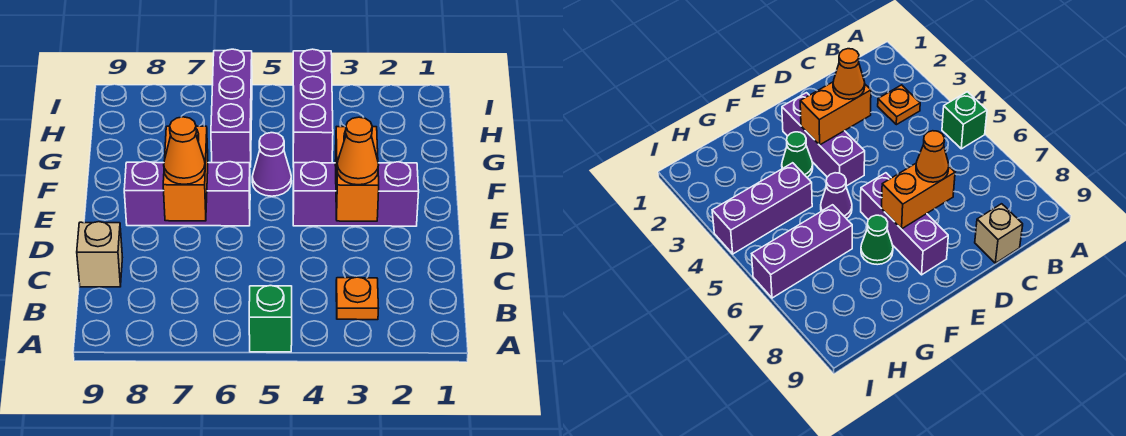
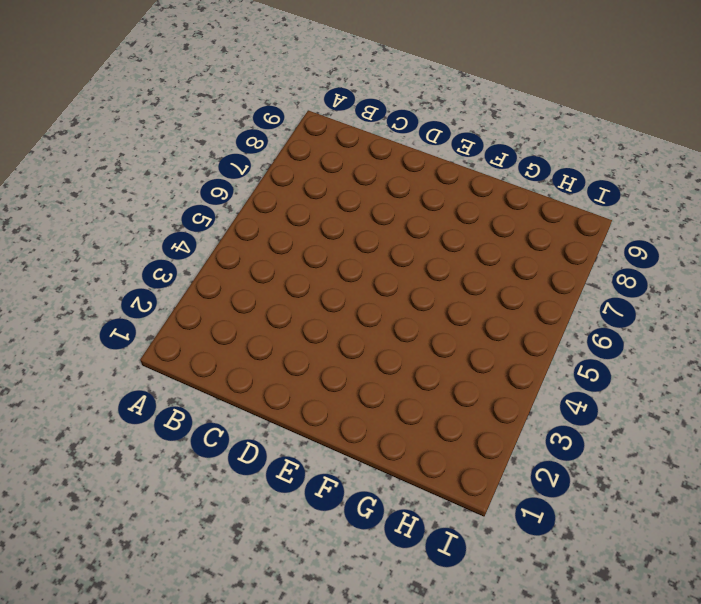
none -> green 1x1 brick [249,286,292,352]
none -> orange 1x1 plate [336,277,378,320]
none -> tan 1x1 brick [77,222,122,287]

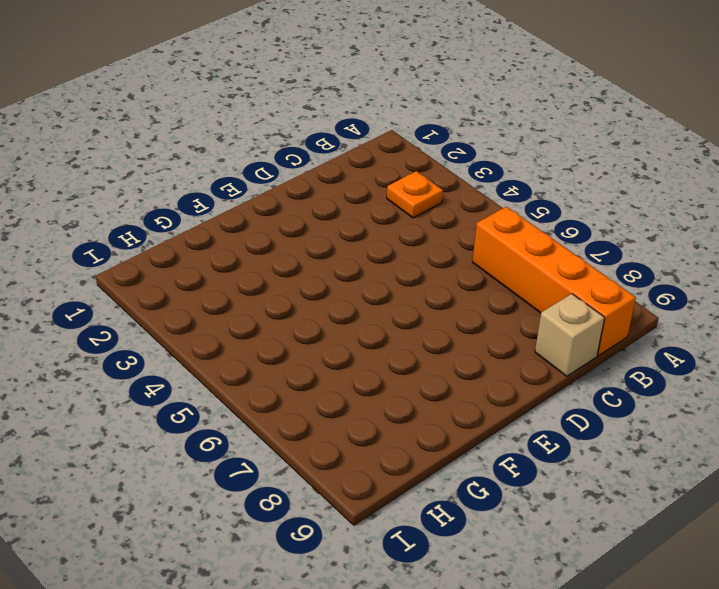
orange 1x4 brick [472,207,636,356] -> none
none -> green 1x1 brick [249,286,292,352]
none -> purple 1x3 brick [293,162,419,226]
none -> purple 1x3 brick [124,161,250,226]

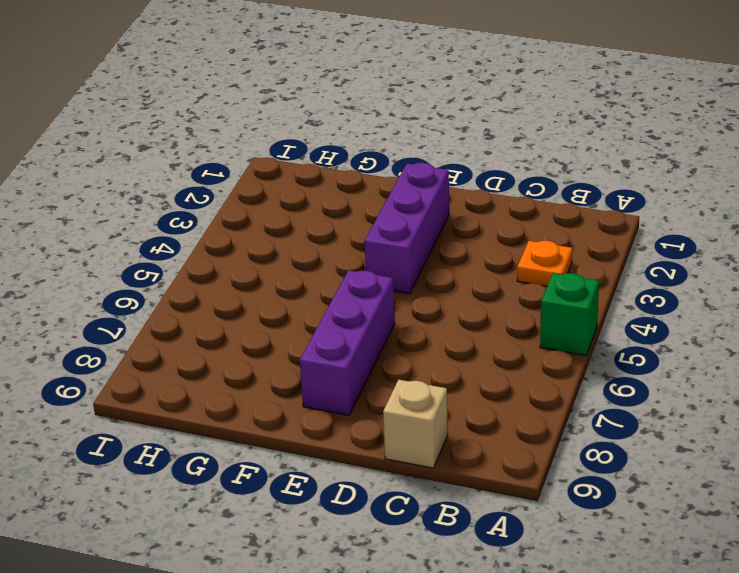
none -> green 1x1 cone [782,132,813,177]
none -> purple 1x1 cone [252,133,291,196]
none -> green 1x1 cone [861,215,893,265]

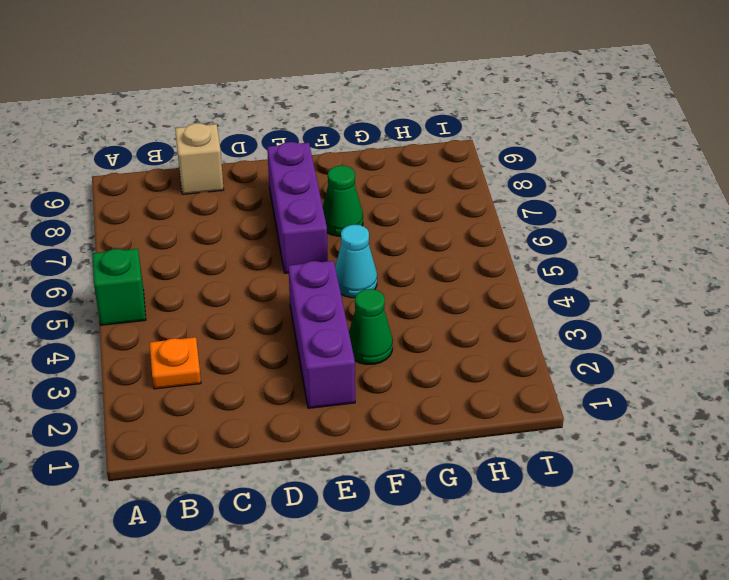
cyan 1x1 cone [335,225,377,298] -> purple 1x1 cone [252,133,291,196]
none -> purple 1x3 brick [293,49,333,167]
none -> purple 1x3 brick [211,49,252,167]
none -> orange 1x2 brick [335,127,379,221]

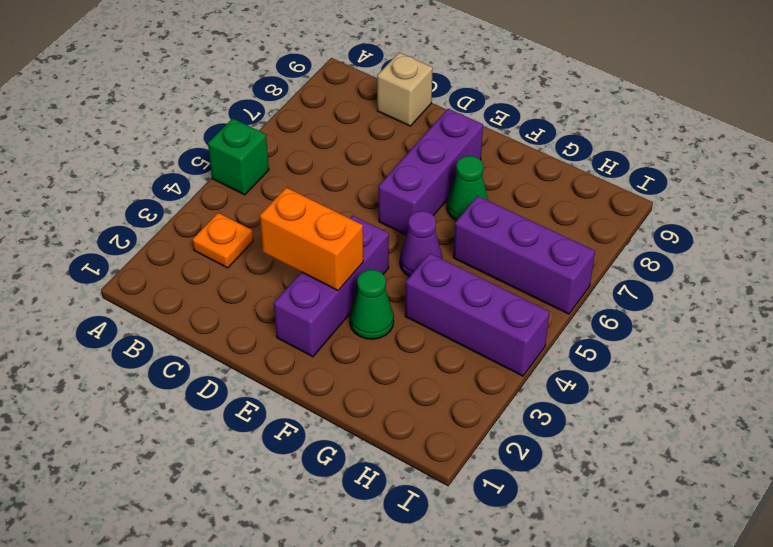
none -> orange 1x2 brick [163,126,208,221]
none -> orange 1x1 cone [337,117,379,185]
none -> orange 1x1 cone [164,117,205,184]

